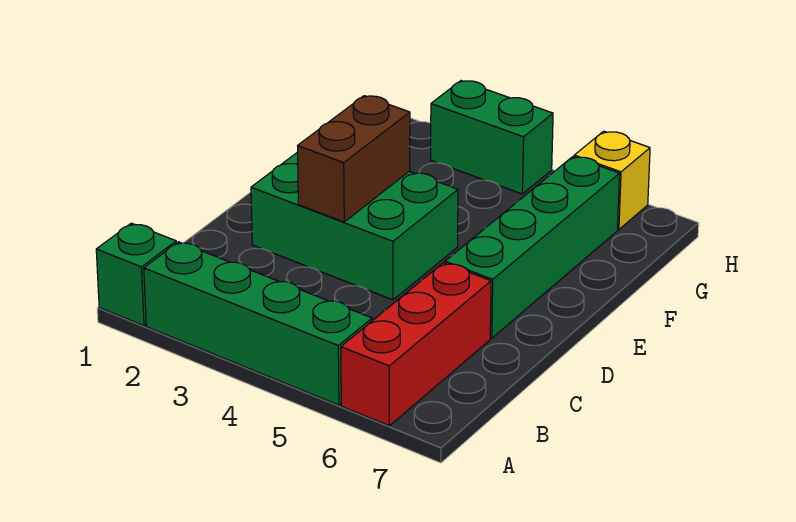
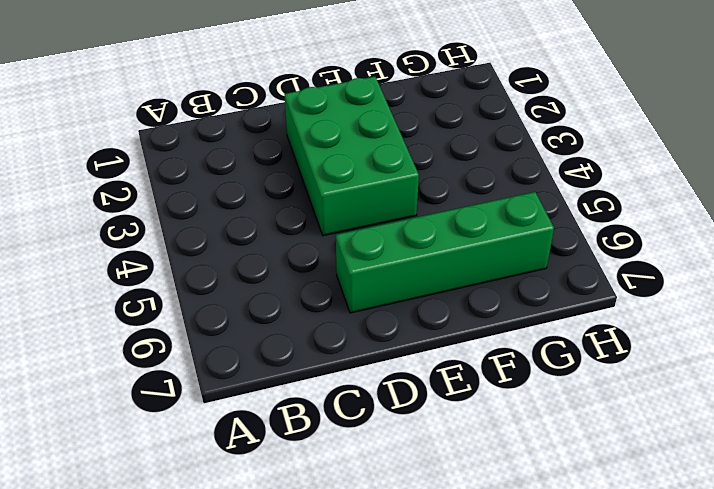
none -> green 1x1 brick [96,223,176,326]
none -> green 1x4 brick [144,242,372,405]

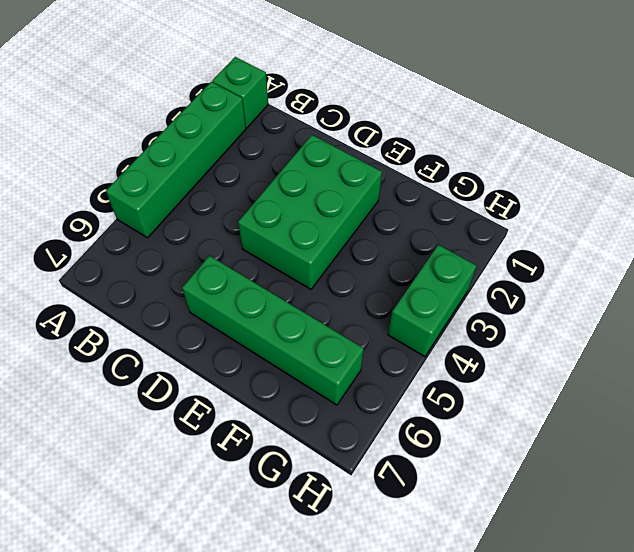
none -> red 1x3 brick [341,263,491,426]
none -> yellow 1x1 brick [574,131,650,229]

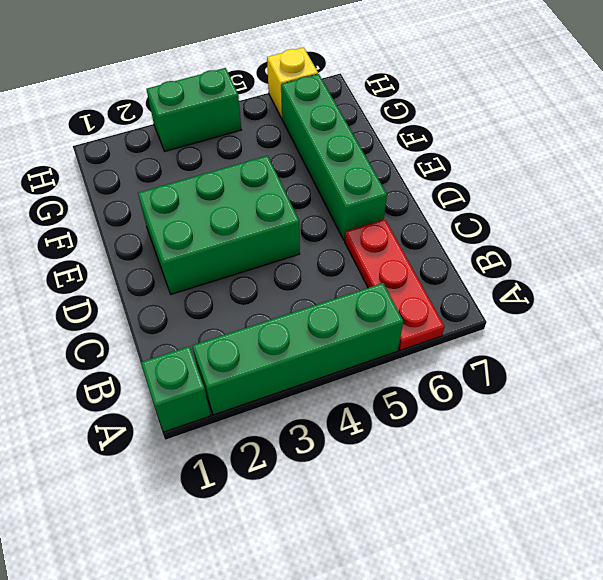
red 1x3 plate [345,219,444,350] -> red 1x3 brick [341,263,491,426]
none -> brown 1x2 brick [298,96,410,222]

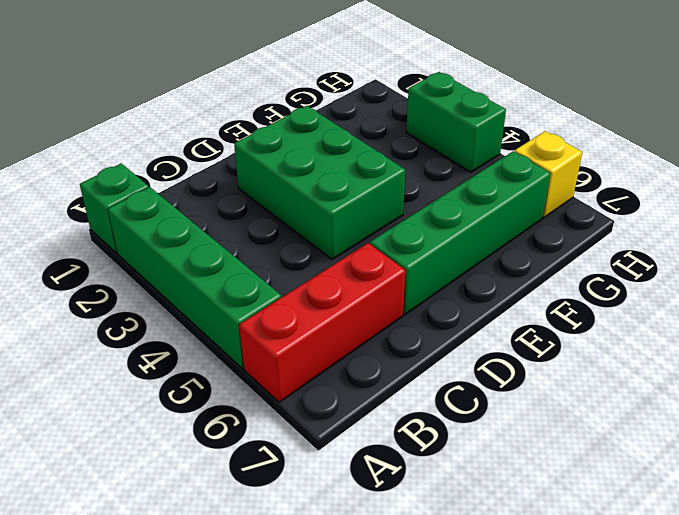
none -> brown 1x2 brick [298,96,410,222]

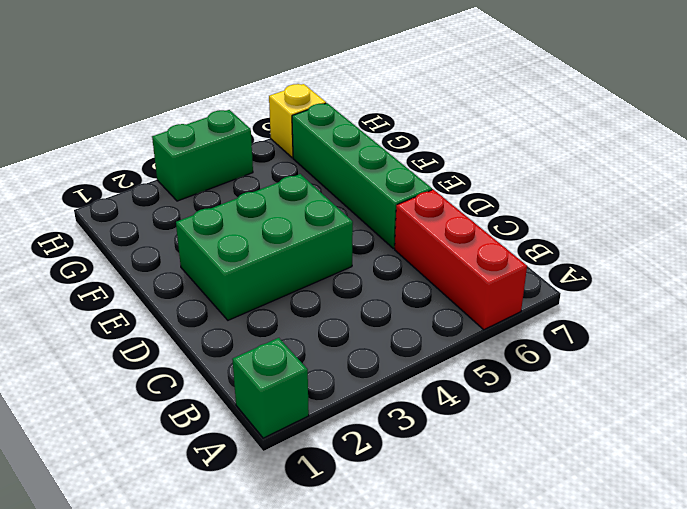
none -> green 1x4 brick [144,242,372,405]
none -> brown 1x2 brick [298,96,410,222]

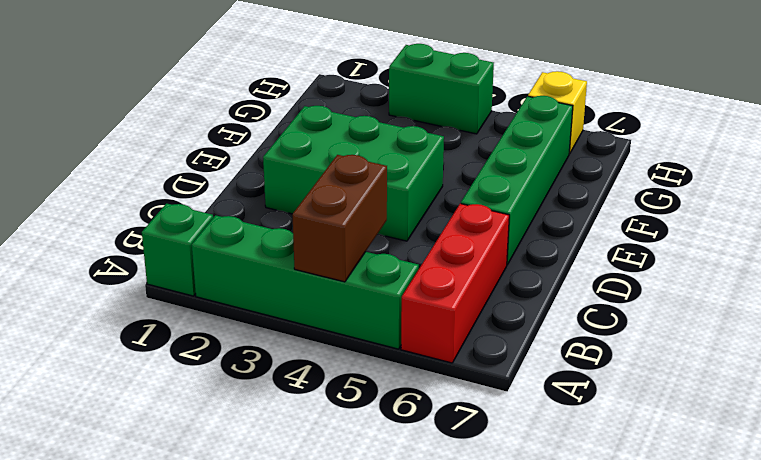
brown 1x2 brick [292,155,387,282] -> brown 1x2 brick moved to [298,96,410,222]

